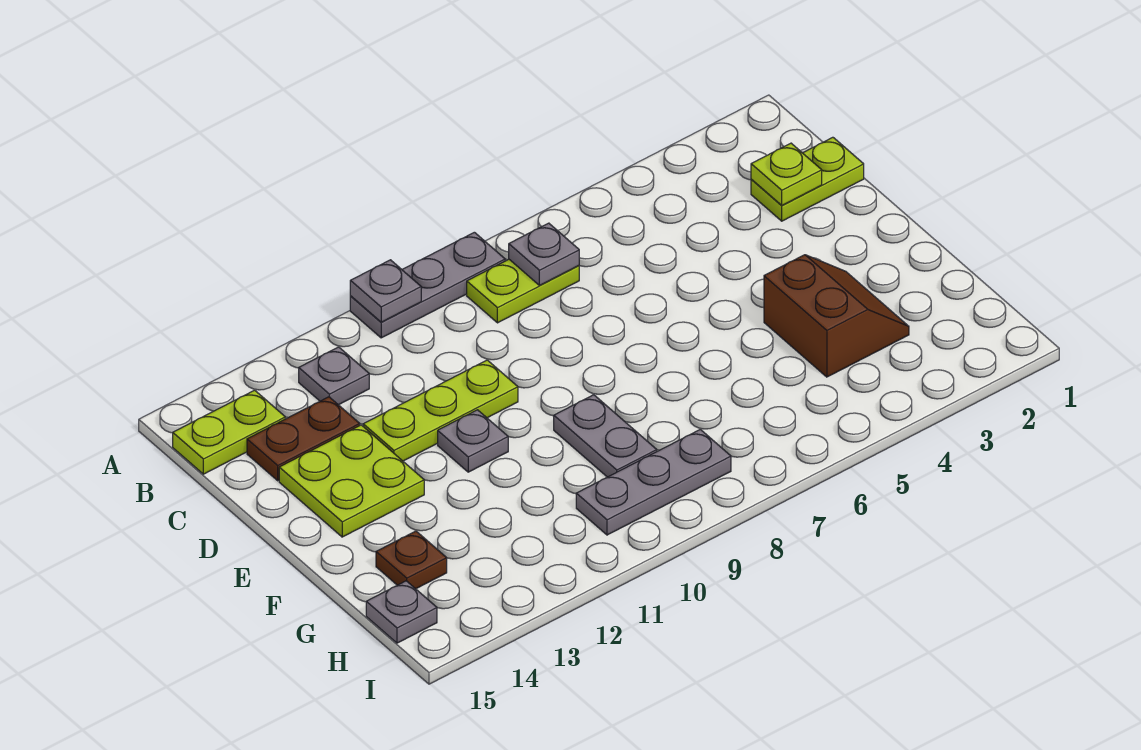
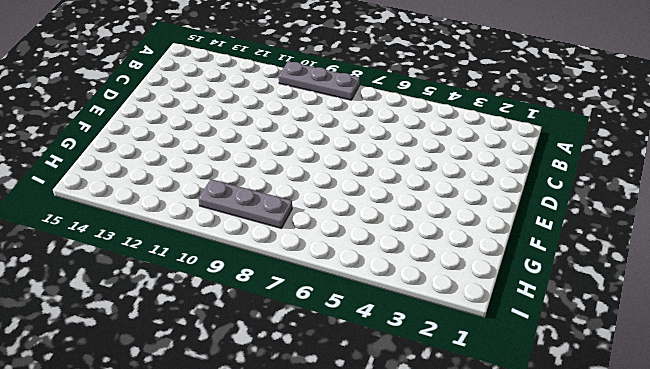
none -> lime 1x2 plate [467,259,579,323]
none -> grey 1x1 plate [299,347,369,405]
none -> lime 1x2 plate [173,390,285,474]

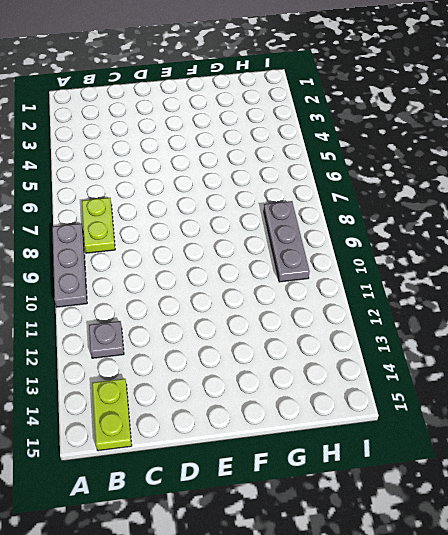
none -> lime 1x2 plate [751,137,864,221]
none -> brown 1x2 plate [247,397,360,481]
none -> lime 1x3 plate [363,360,518,461]

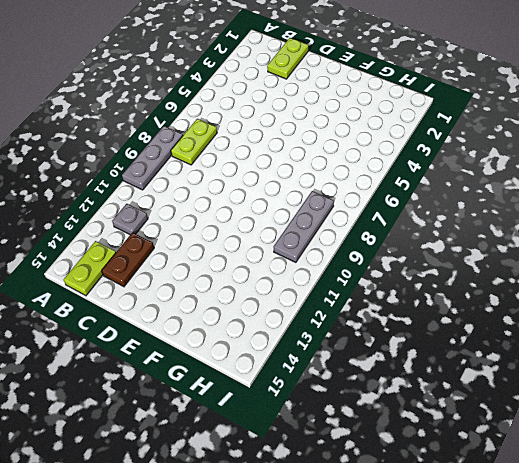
none -> lime 1x3 plate [363,360,518,461]
none -> lime 2x2 plate [279,425,424,537]
none -> grey 1x1 plate [438,410,508,472]

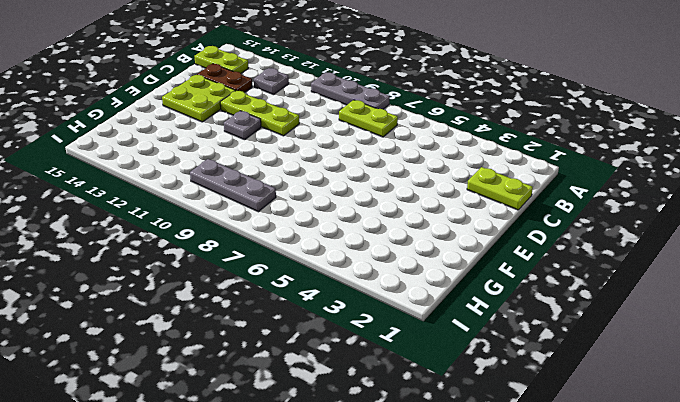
none -> brown 2x2 slope [764,255,909,377]
none -> grey 1x2 plate [554,395,657,477]
none -> brown 1x1 plate [376,531,447,589]

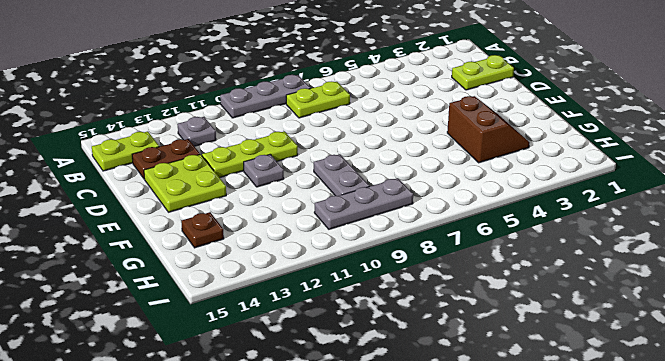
none -> grey 1x1 plate [366,581,437,643]
none -> grey 1x1 plate [350,260,421,322]
none -> grey 1x1 plate [509,223,579,286]

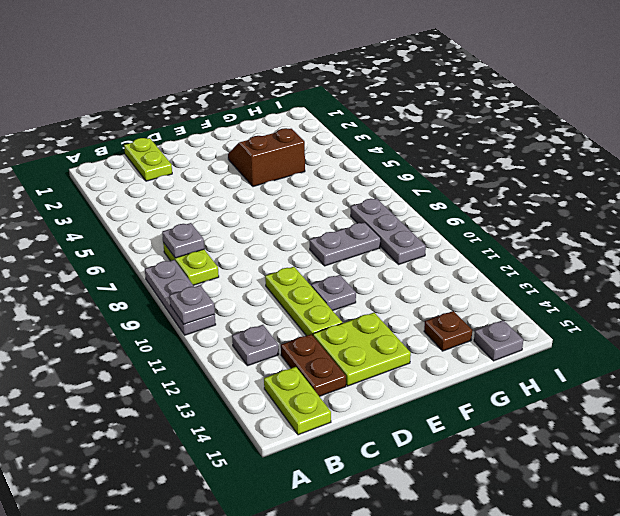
none -> lime 1x1 plate [751,143,822,206]

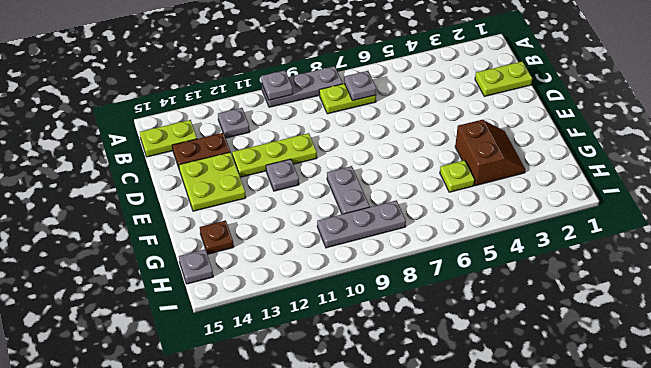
lime 1x1 plate [440,160,475,192] -> lime 1x1 plate moved to [751,143,822,206]

